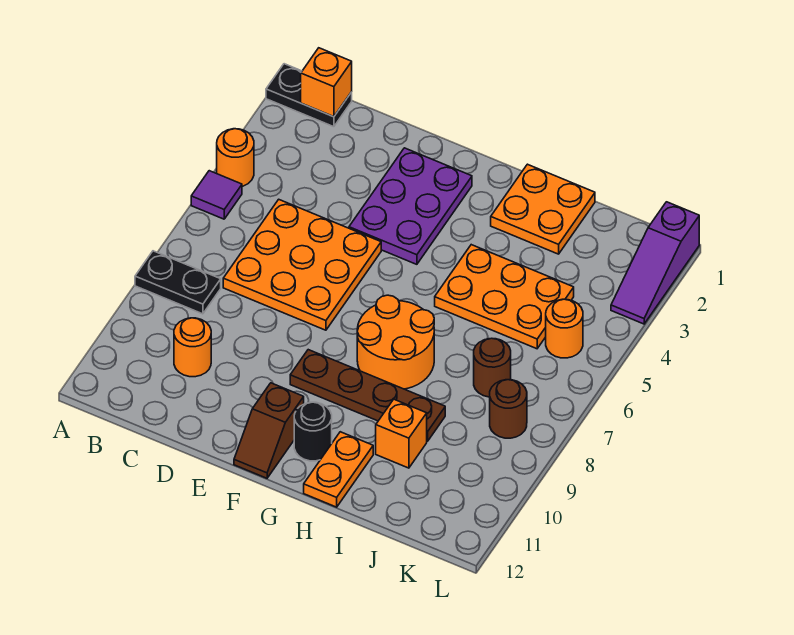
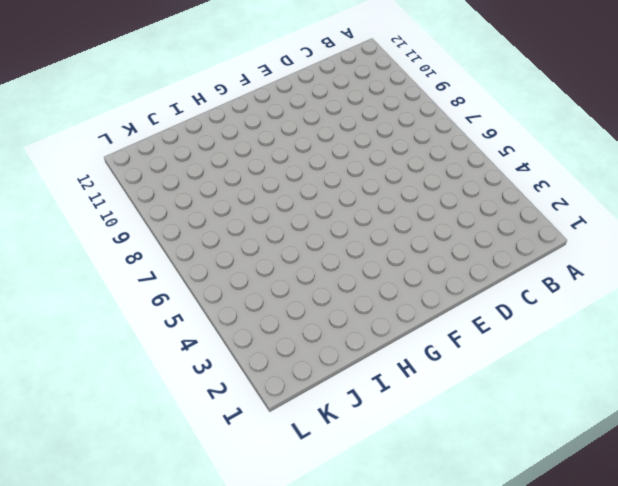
none -> black 1x2 plate [266,64,352,127]
none -> orange 1x1 round brick [217,129,254,186]
none -> purple 1x1 tile [191,171,242,219]

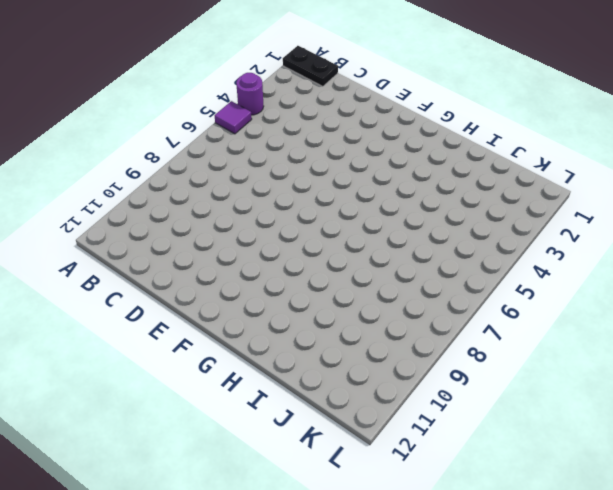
purple 1x1 round brick [236,73,264,115] -> orange 1x1 round brick [217,129,254,186]
none -> black 1x2 plate [135,251,221,314]
none -> orange 3x3 plate [223,199,381,330]
none -> orange 1x1 round brick [174,318,211,377]

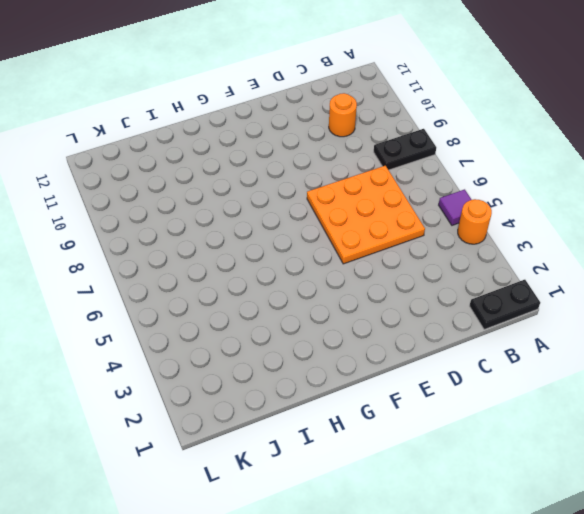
none -> purple 2x3 plate [349,148,472,264]
none -> brown 1x4 plate [290,350,445,441]
none -> brown 1x2 slope [234,383,304,478]

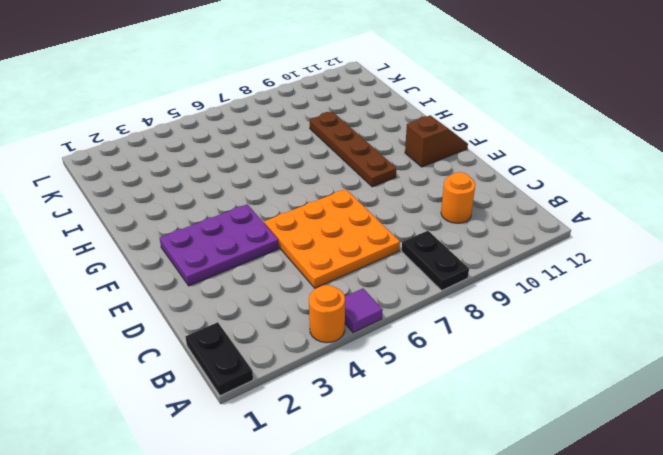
none -> orange 2x2 round brick [357,295,434,389]
none -> black 1x1 round brick [294,402,332,461]
none -> orange 2x2 plate [491,164,595,254]

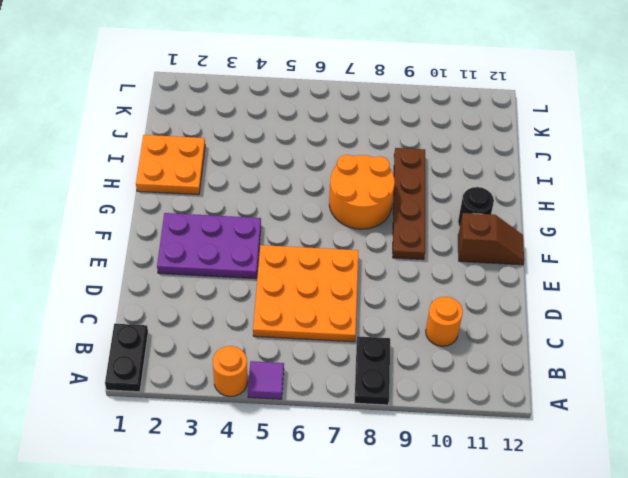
none -> orange 2x3 plate [435,245,574,349]
none -> orange 1x2 plate [304,432,373,507]
none -> orange 1x1 brick [376,399,427,468]

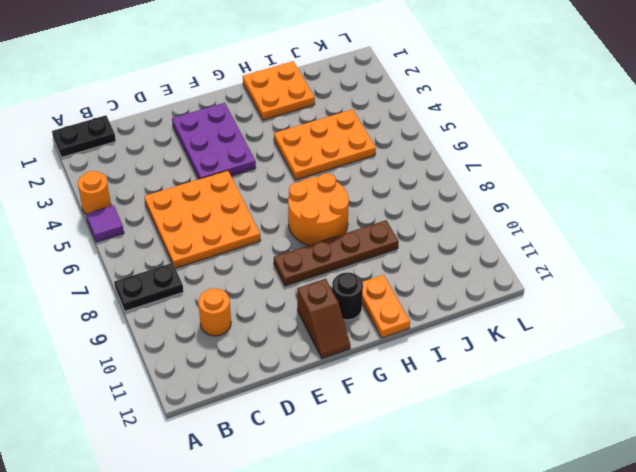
none -> orange 1x1 brick [376,399,427,468]
none -> brown 1x1 round brick [474,338,511,397]
none -> orange 1x1 round brick [546,299,583,358]

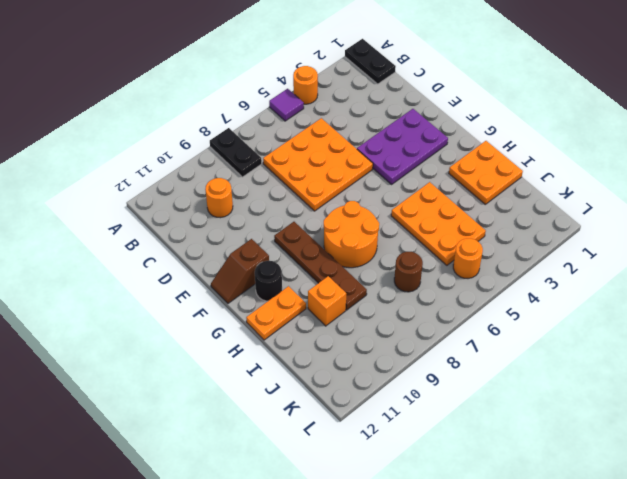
none -> brown 1x1 round brick [490,380,527,438]
none -> purple 1x3 slope [611,202,699,324]
none -> orange 1x1 brick [301,48,352,117]

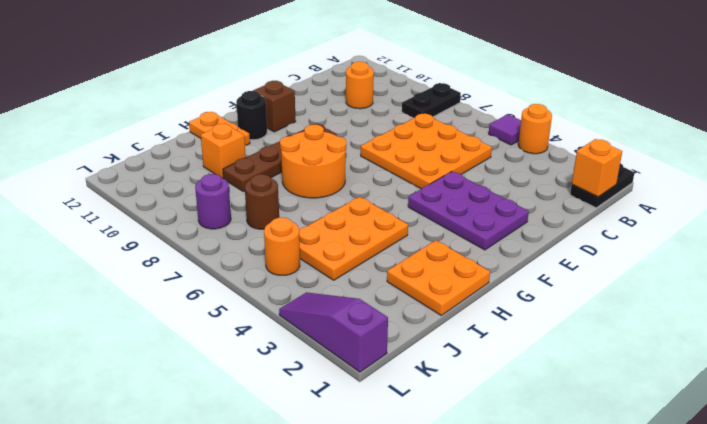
purple 1x1 round brick [195,174,231,229] -> brown 1x1 round brick [490,380,527,438]

